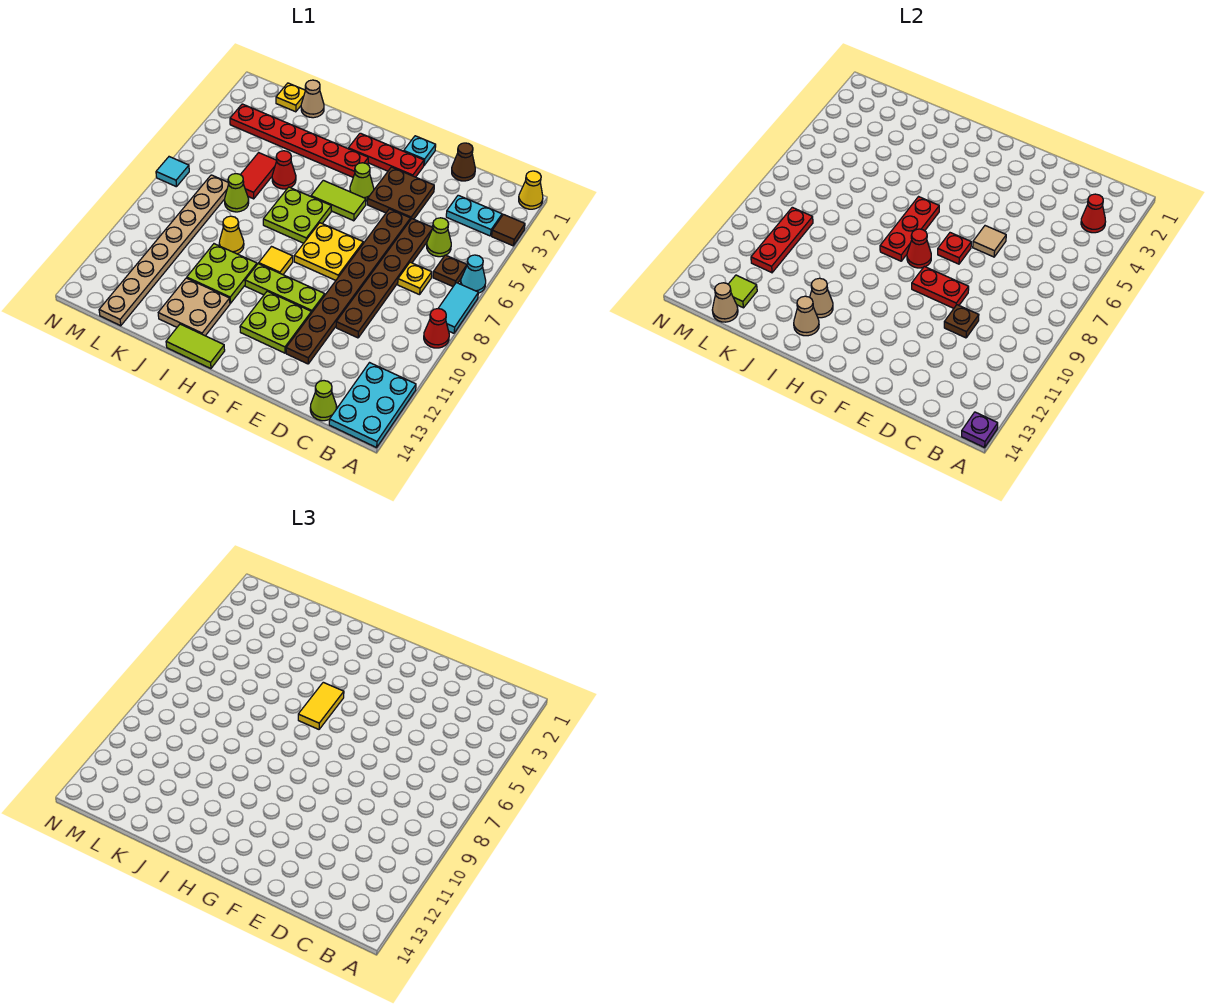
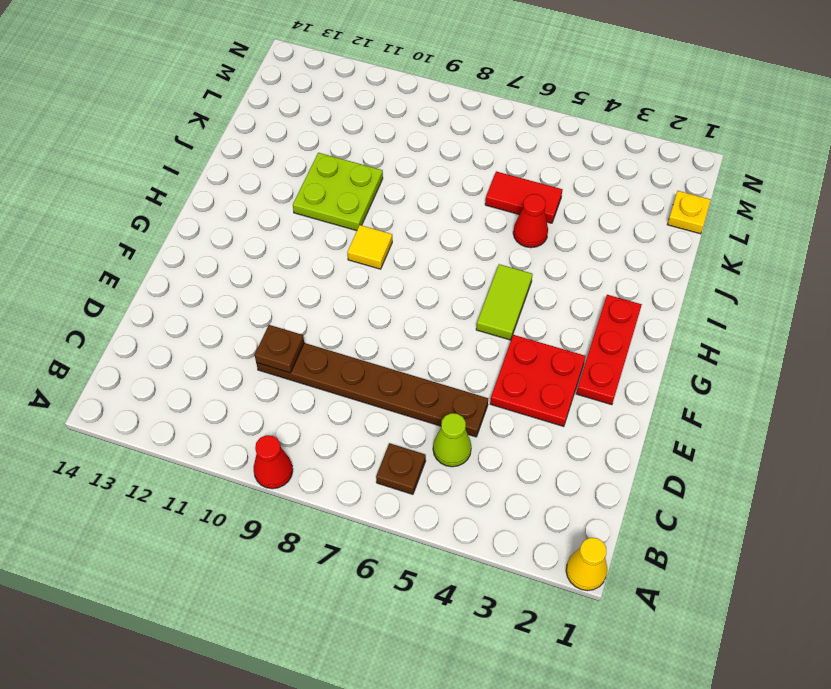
red 2x2 plate [490,335,585,427] -> brown 2x2 plate [367,167,434,220]
none -> brown 1x1 tile [492,214,525,246]
none -> cyan 1x1 cone [461,255,486,293]
none -> cyan 1x2 tile [438,283,478,333]
none -> cyan 2x3 plate [329,363,416,448]

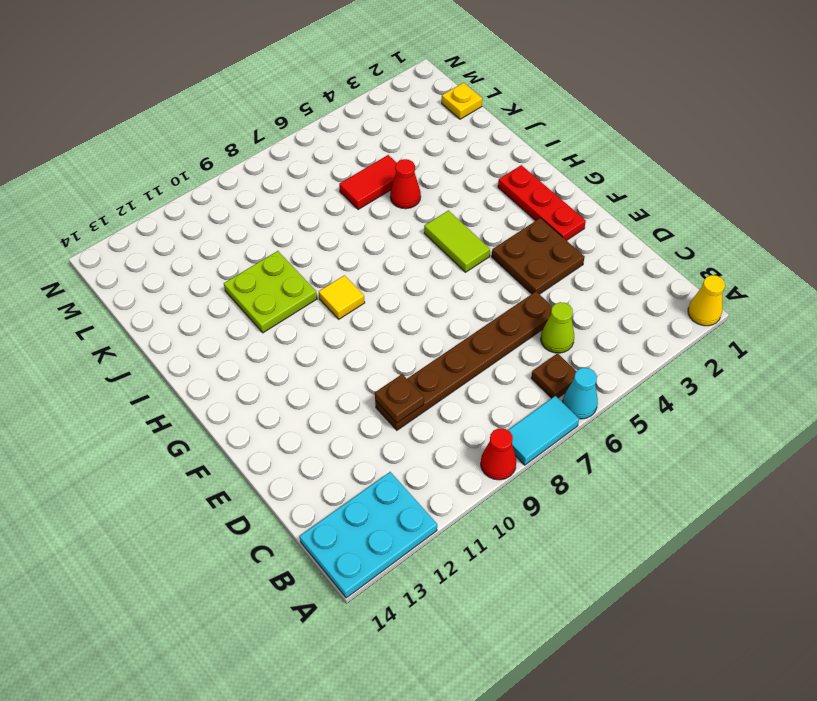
none -> brown 1x1 tile [492,214,525,246]
none -> cyan 1x2 plate [446,195,502,236]
none -> yellow 1x1 plate [398,262,432,295]
none -> lime 1x1 cone [310,381,336,421]

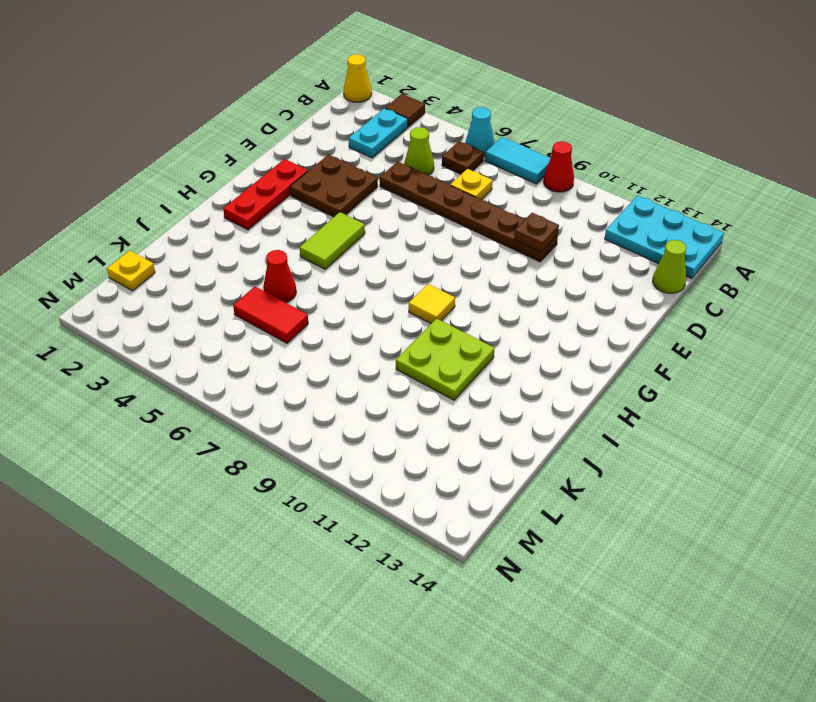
none -> brown 1x1 cone [452,143,475,181]
none -> brown 1x8 plate [286,209,411,364]
none -> cyan 1x1 plate [404,136,436,165]
none -> yellow 2x2 plate [294,223,363,280]

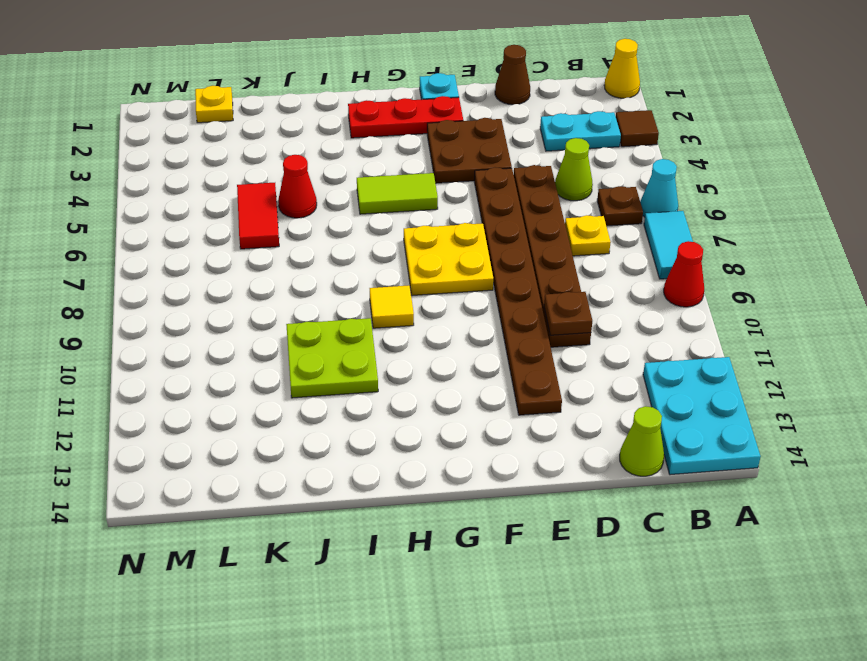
none -> lime 1x3 plate [245,264,325,313]
none -> lime 2x2 plate [240,291,311,353]
none -> lime 1x1 cone [350,163,374,200]
none -> red 1x6 plate [230,104,368,177]

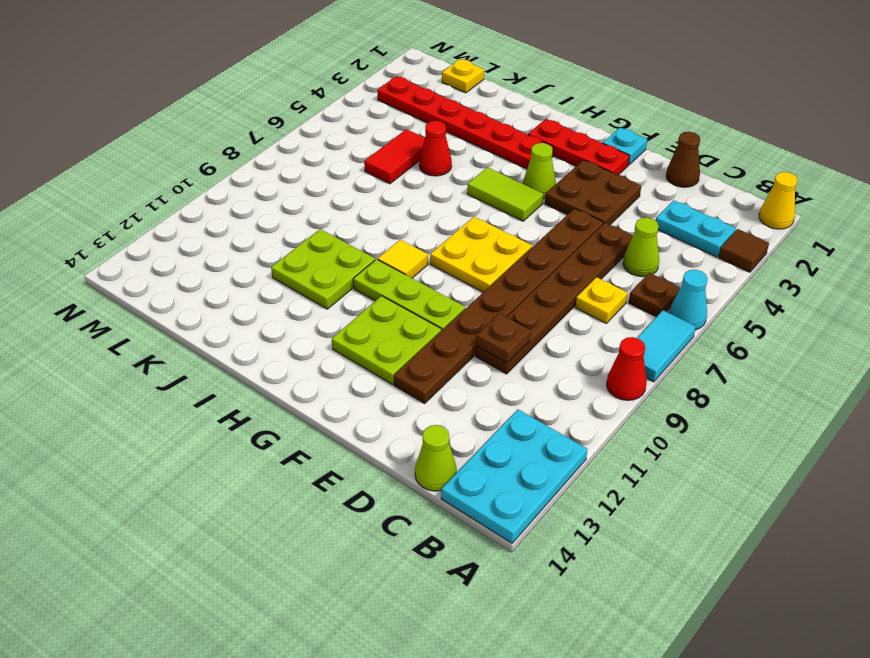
none -> lime 2x2 plate [263,187,331,243]
none -> lime 1x2 tile [166,324,225,369]
none -> tan 2x2 plate [158,278,230,336]
none -> yellow 1x1 cone [219,216,244,254]

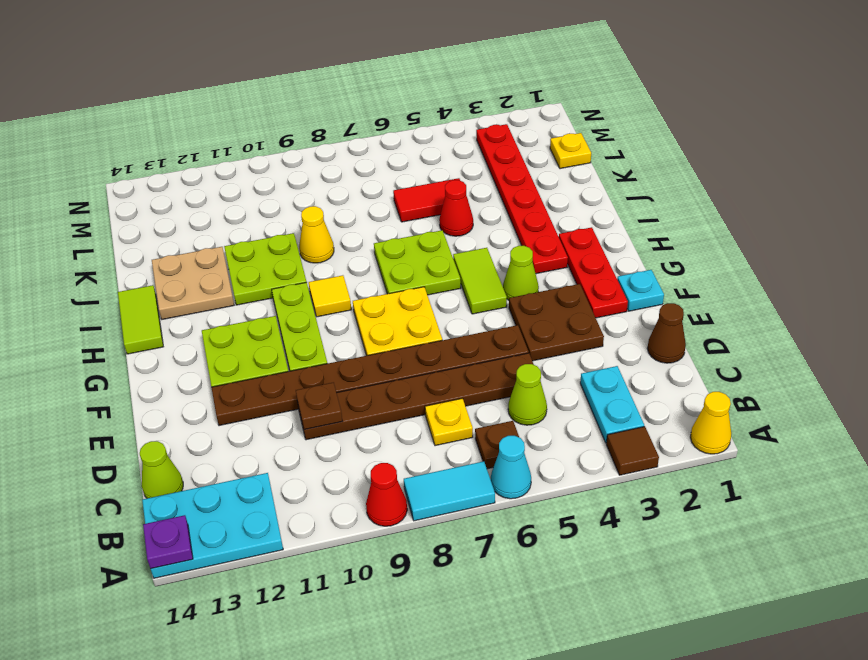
none -> tan 1x1 cone [301,80,324,118]
none -> lime 1x1 cone [225,174,249,212]
none -> tan 1x8 plate [99,175,229,326]
none -> cyan 1x1 tile [156,157,189,187]

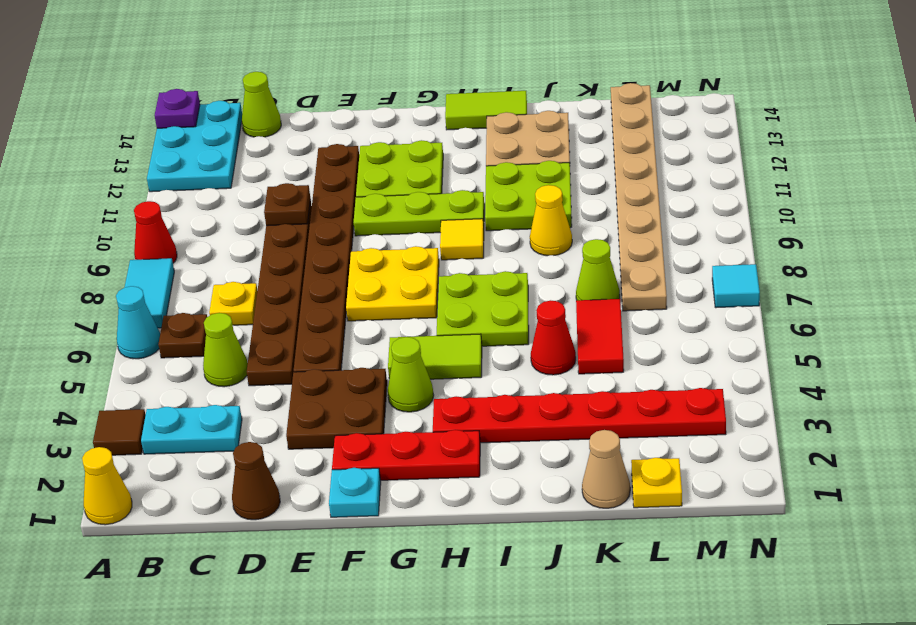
none -> red 1x1 cone [1081,194,1106,233]
none -> tan 1x1 tile [973,226,1006,257]
none -> red 1x2 plate [912,267,969,308]
none -> red 1x1 plate [938,233,971,264]

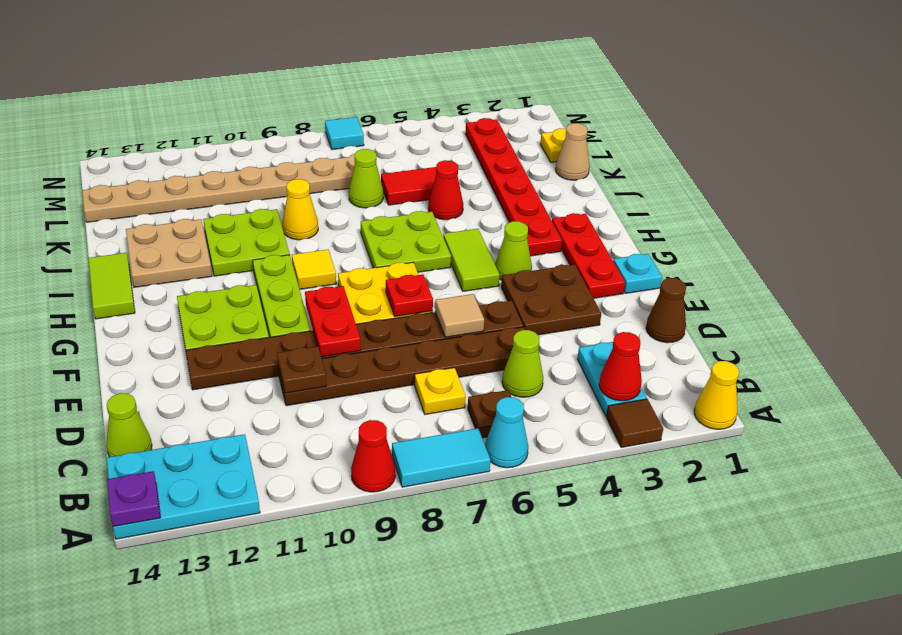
none -> red 1x1 cone [907,229,931,268]
none -> red 1x3 plate [880,197,939,261]
none -> tan 1x1 cone [810,278,833,318]
none -> tan 1x1 cone [794,296,819,336]

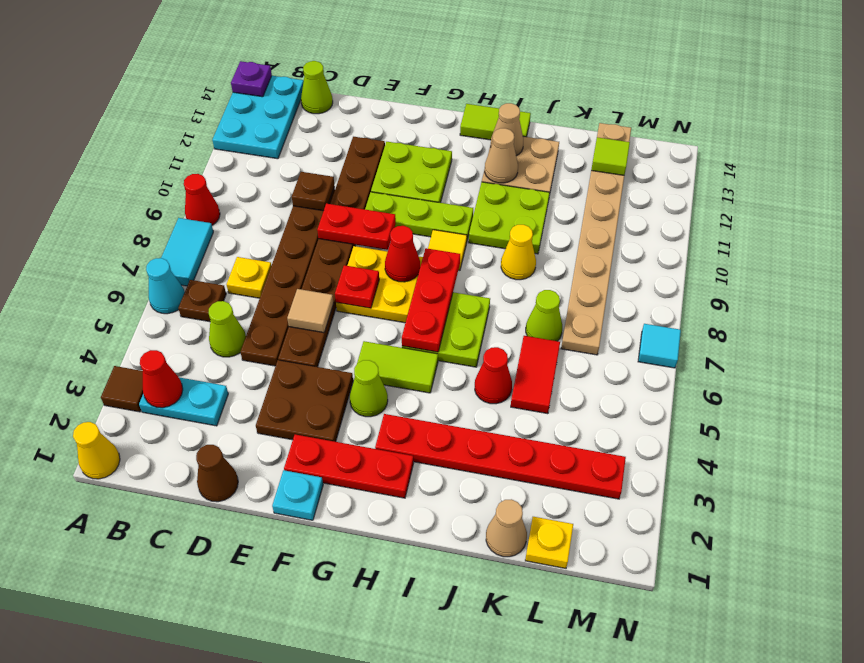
none -> red 1x3 plate [751,207,813,273]
none -> tan 1x1 cone [712,283,738,322]
none -> yellow 1x2 tile [298,682,344,729]

